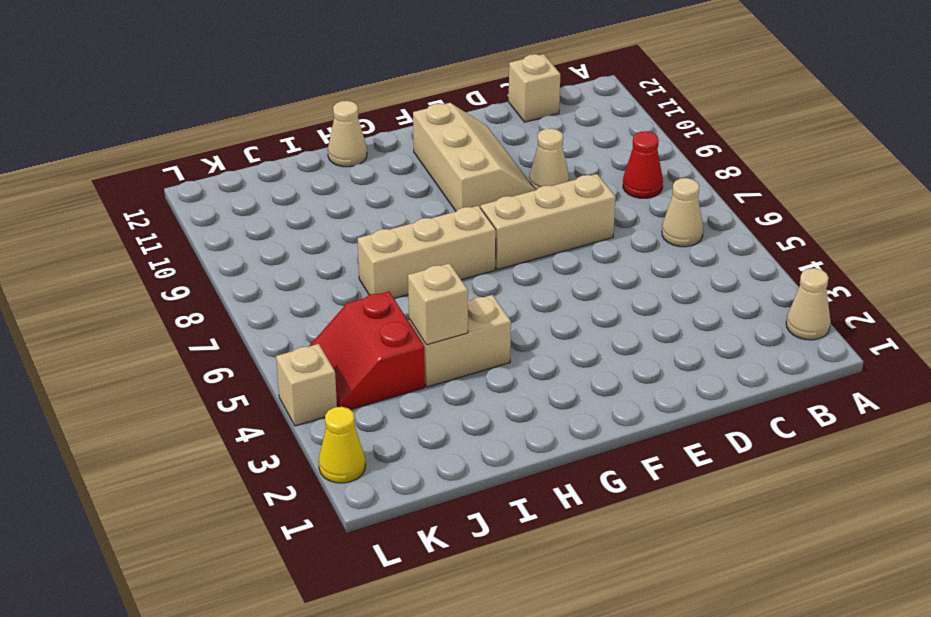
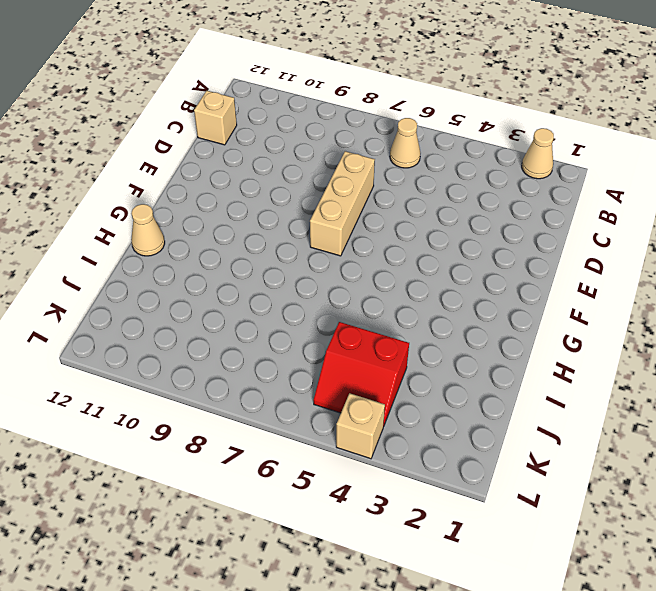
none -> red 1x1 cone [623,131,663,198]
none -> tan 1x1 cone [529,129,569,190]
none -> tan 2x3 slope [413,103,535,211]

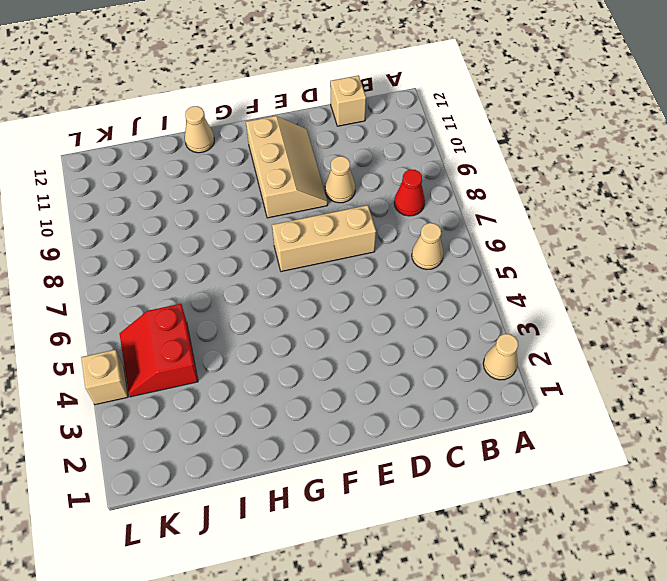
none -> tan 1x3 brick [358,206,496,299]
none -> tan 1x2 brick [409,295,511,387]
none -> yellow 1x1 cone [319,407,366,483]

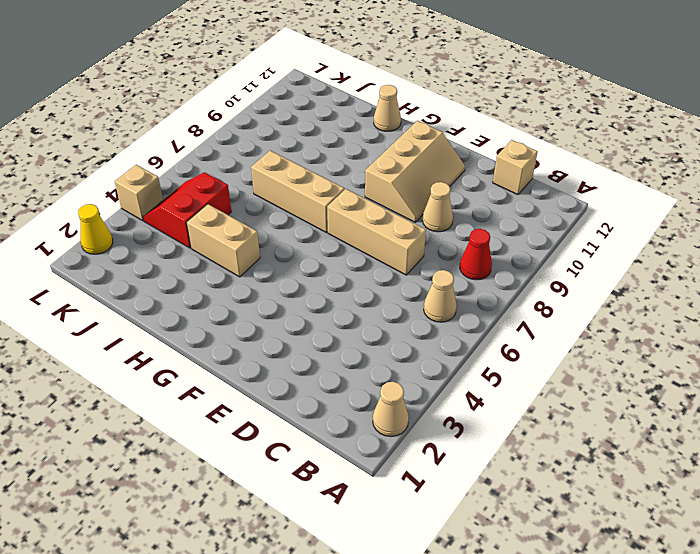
none -> tan 1x1 brick [408,263,468,345]

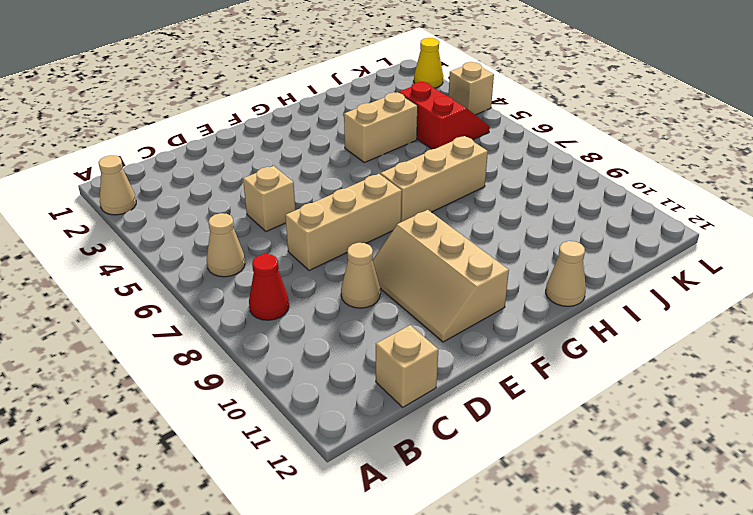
tan 1x1 brick [243,166,295,232] -> tan 1x1 brick moved to [408,263,468,345]

